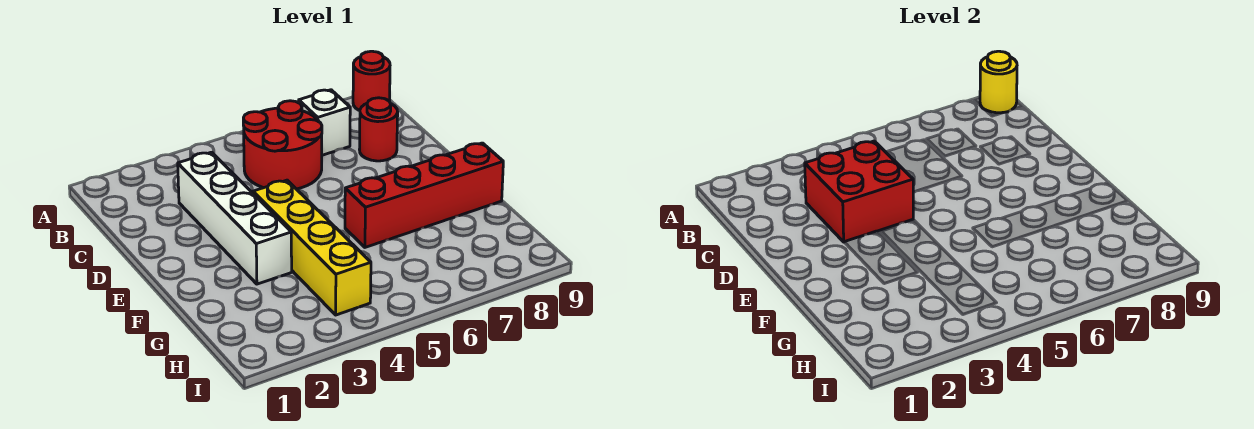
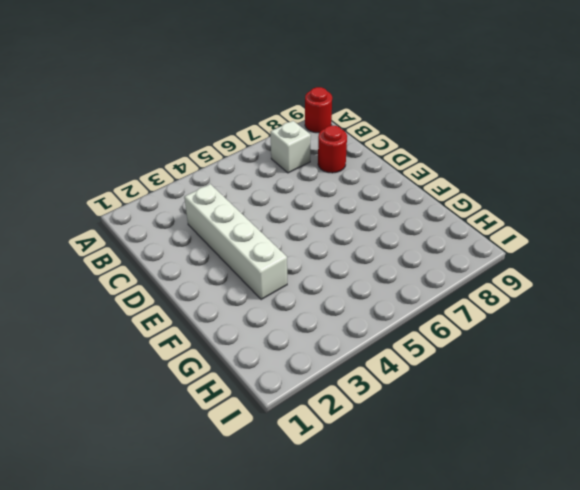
none -> red 2x2 round brick [243,101,322,189]
none -> yellow 1x4 brick [253,180,371,315]

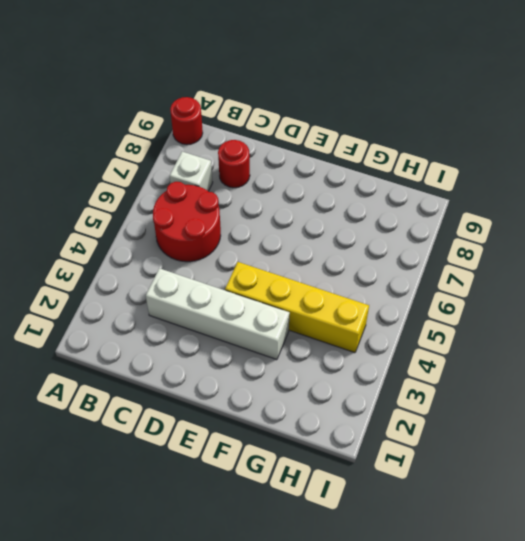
none -> red 1x4 brick [345,143,503,247]
none -> yellow 1x1 round brick [980,51,1017,113]

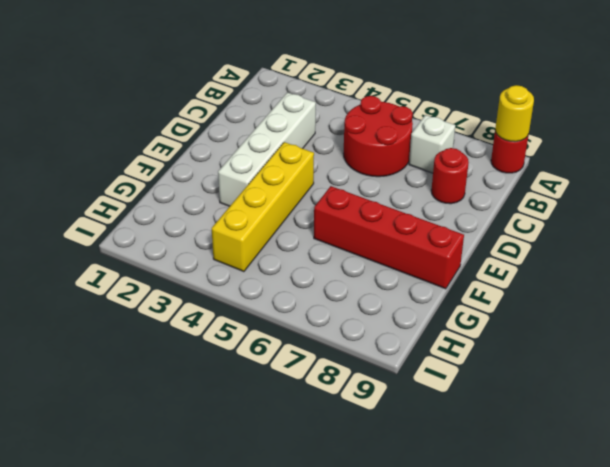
none -> red 2x2 brick [805,141,913,242]

